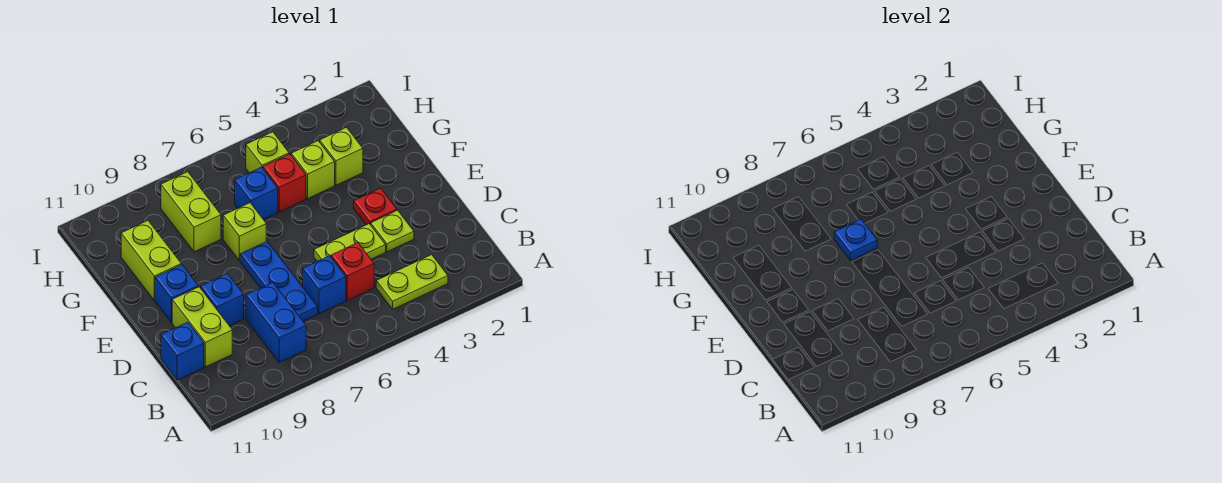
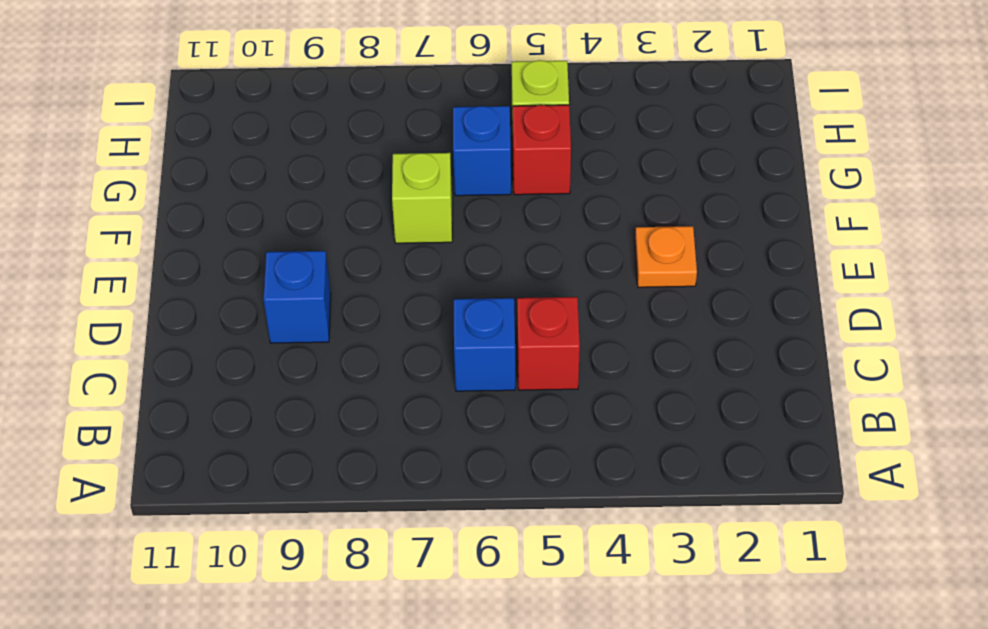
orange 1x1 plate [635,226,697,287] -> red 1x1 plate [354,188,397,225]
none -> lime 1x2 plate [376,255,448,309]
none -> blue 1x2 brick [246,282,306,362]
none -> blue 1x3 plate [240,241,318,321]

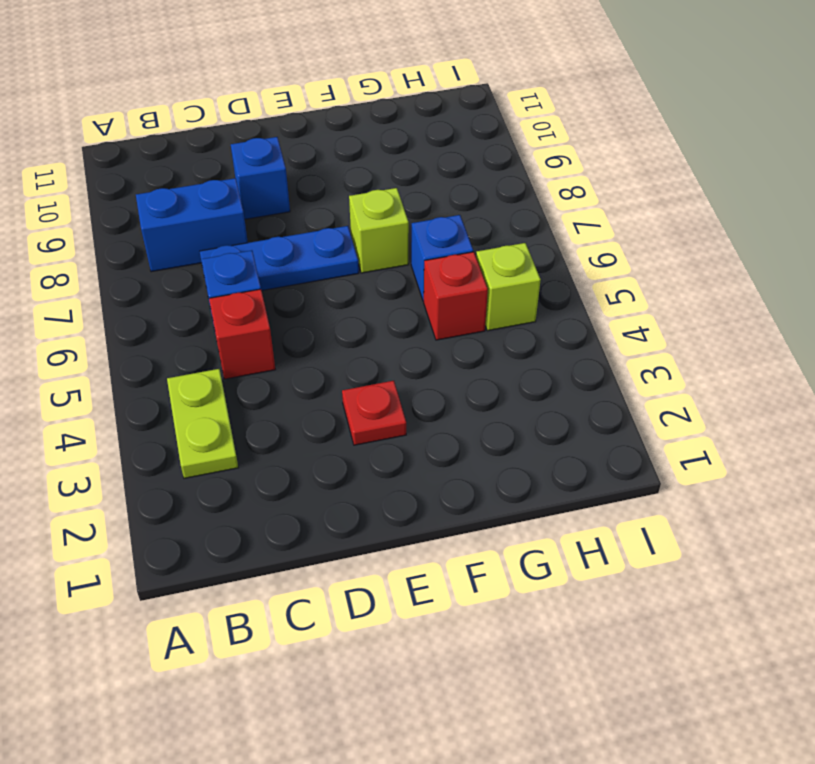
none -> lime 1x2 brick [172,287,232,367]
none -> blue 1x1 brick [161,322,204,380]
none -> lime 1x1 plate [371,210,414,252]

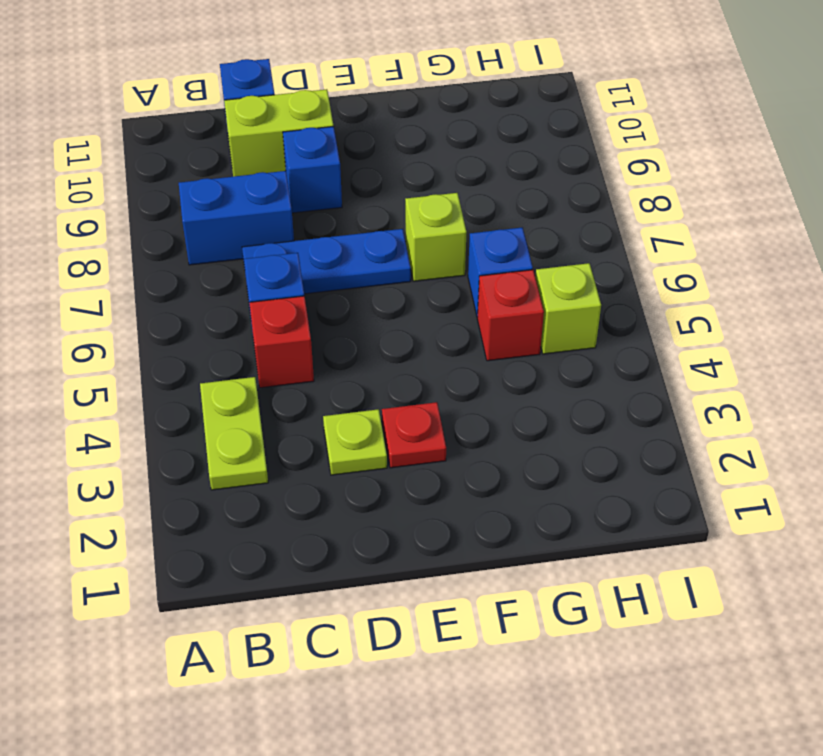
none -> lime 1x2 plate [314,224,386,261]
none -> blue 1x1 brick [155,265,198,323]
none -> lime 1x2 brick [121,221,181,301]

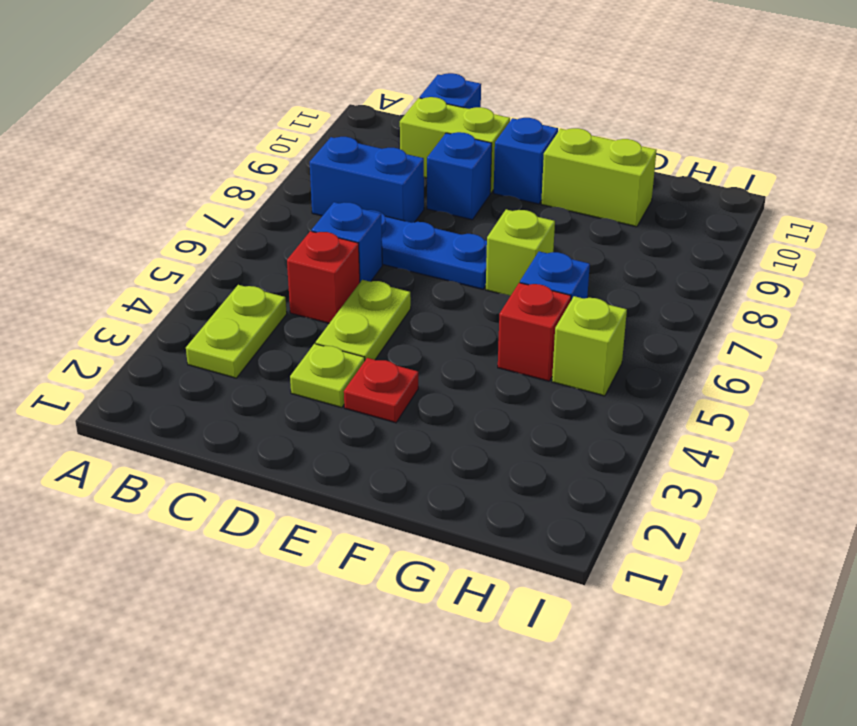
none -> lime 1x1 brick [320,127,363,185]
none -> lime 1x1 brick [291,141,335,198]
none -> lime 1x2 brick [161,172,221,252]

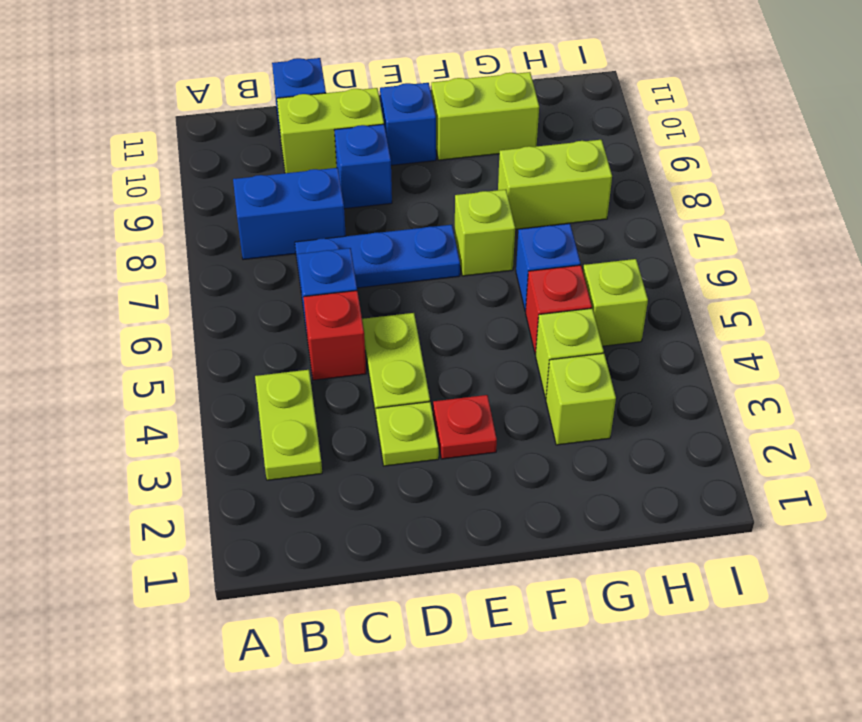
none -> blue 1x1 plate [834,219,877,261]

